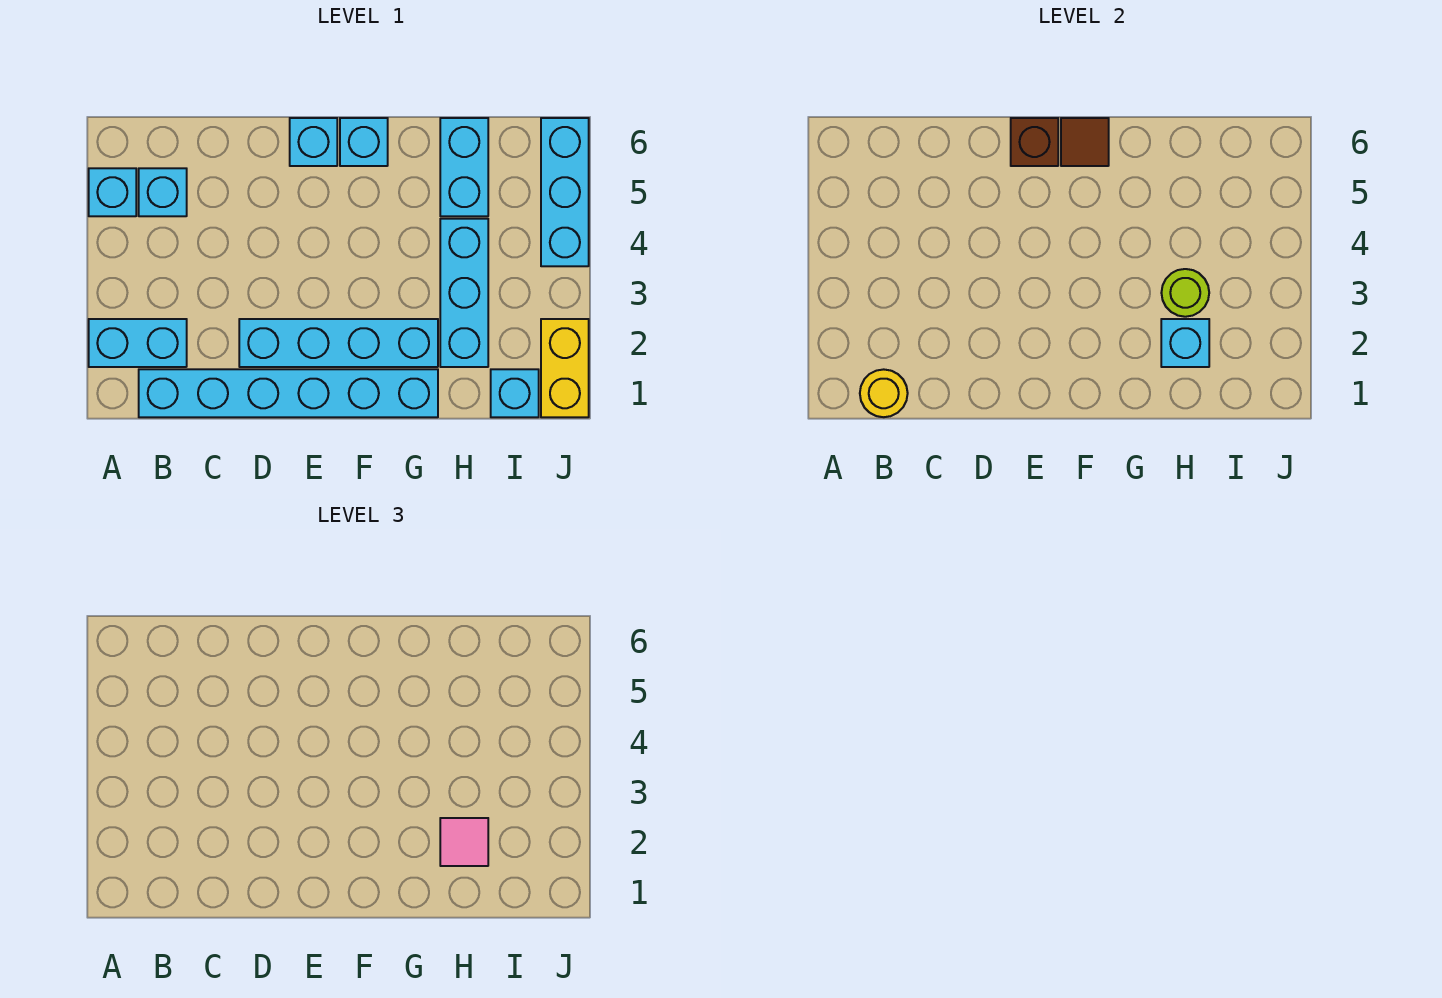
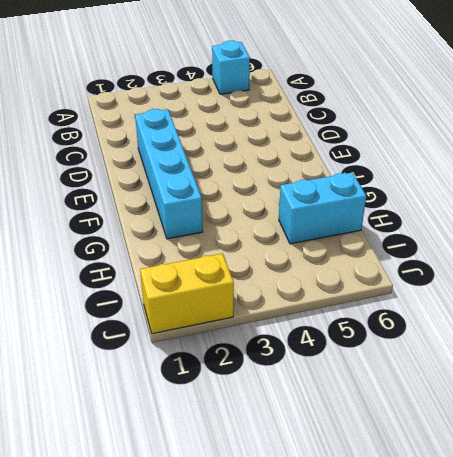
none -> cyan 1x2 brick [89,319,187,367]
none -> cyan 1x6 brick [139,369,438,417]
none -> cyan 1x1 brick [139,168,187,216]

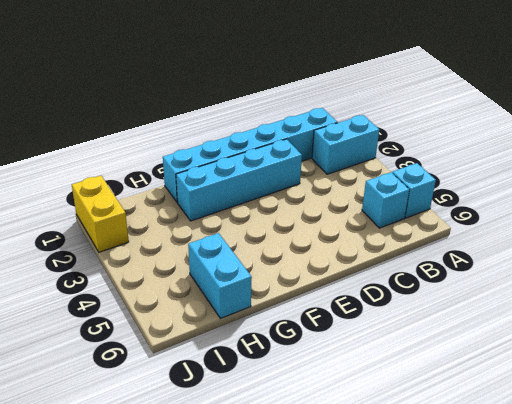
none -> cyan 1x1 brick [290,118,337,166]
none -> cyan 1x1 brick [340,118,388,166]
none -> cyan 1x3 brick [440,219,488,367]

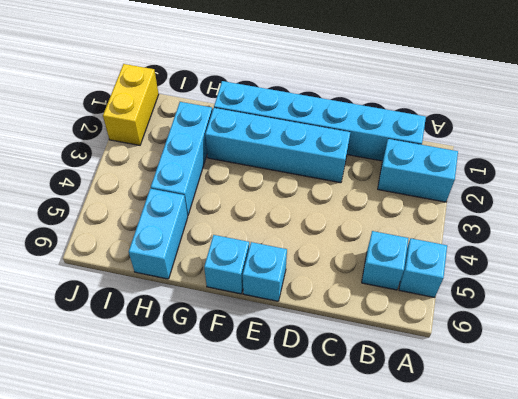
none -> cyan 1x1 brick [491,369,539,417]
none -> cyan 1x3 brick [541,118,589,266]
none -> yellow 1x1 round brick [860,369,908,417]

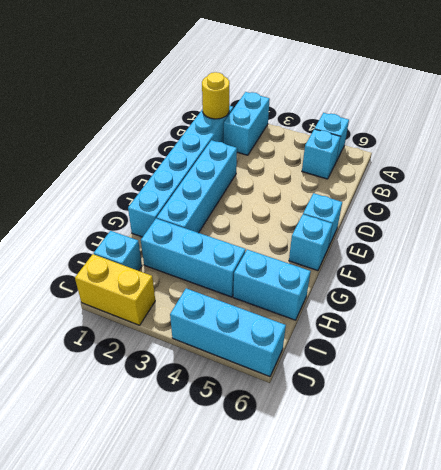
none -> brown 1x1 brick [1011,118,1058,166]
none -> brown 1x1 tile [1061,118,1109,166]
none -> cyan 1x1 brick [1161,319,1209,367]

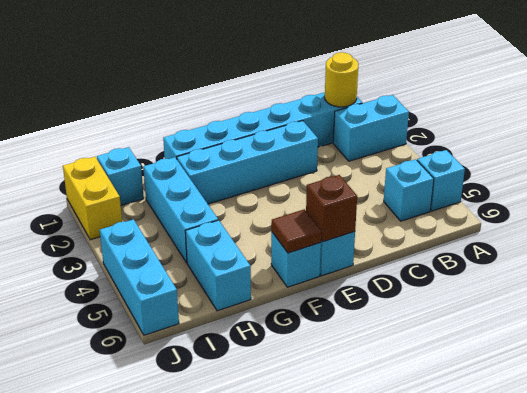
none -> cyan 1x1 brick [1161,319,1209,367]
none -> lime 1x1 round brick [1161,269,1209,317]
none -> pink 1x1 tile [440,818,488,866]

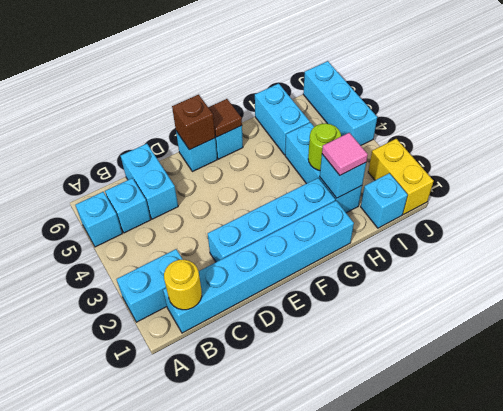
cyan 1x2 brick [121,144,178,219] -> none

